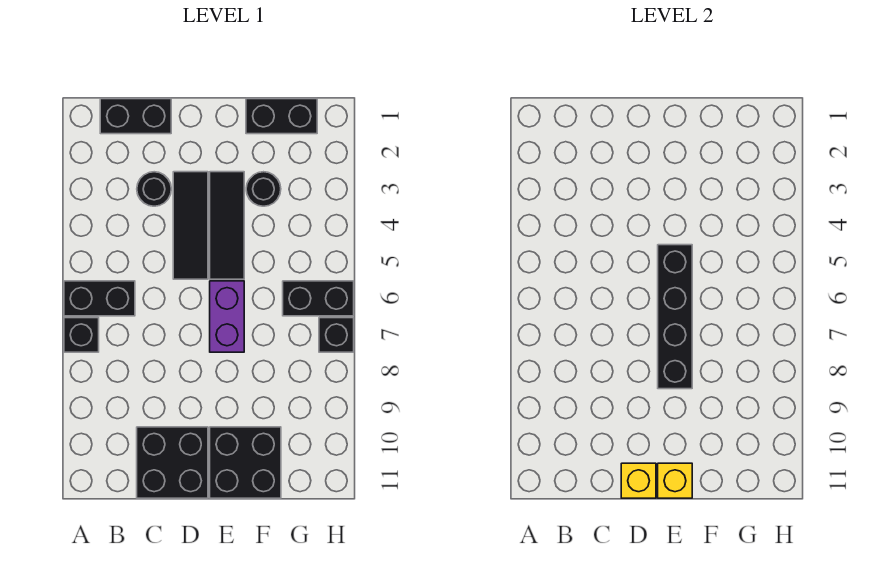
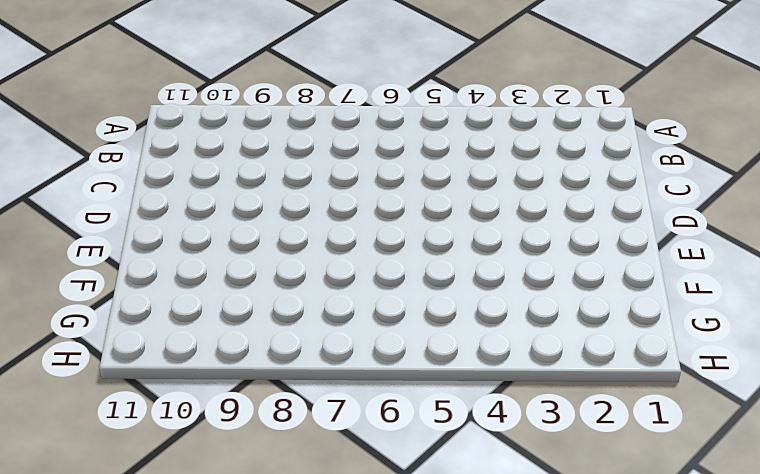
none -> black 1x2 brick [64,281,135,316]
none -> black 1x1 brick [64,318,99,352]
none -> black 1x2 brick [100,99,171,134]

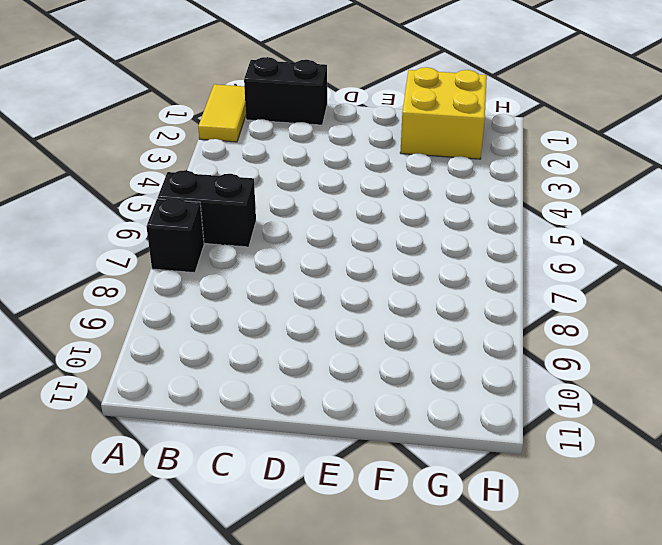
yellow 1x2 tile [198,84,246,142] -> none
yellow 2x2 brick [400,67,487,159] -> black 1x2 brick [246,99,317,134]
none -> black 1x1 round brick [137,172,171,206]
none -> black 2x2 brick [137,427,208,498]
none -> black 1x3 tile [173,172,208,279]

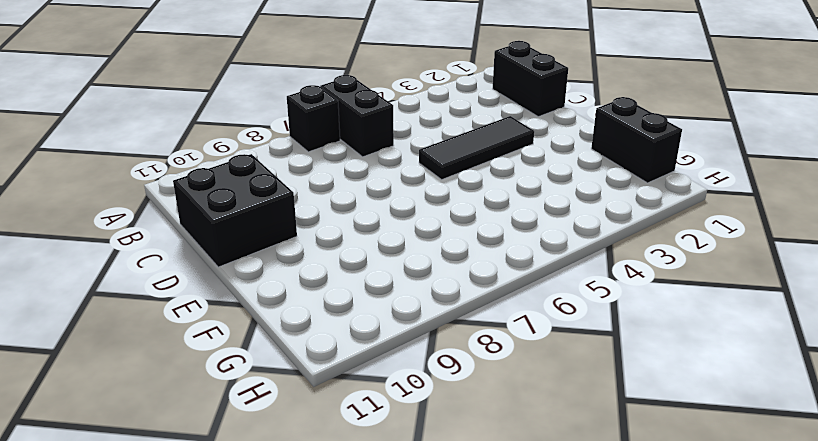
none -> black 1x1 round brick [137,172,171,206]
none -> black 1x3 tile [210,172,244,279]
none -> purple 1x2 brick [210,281,244,352]

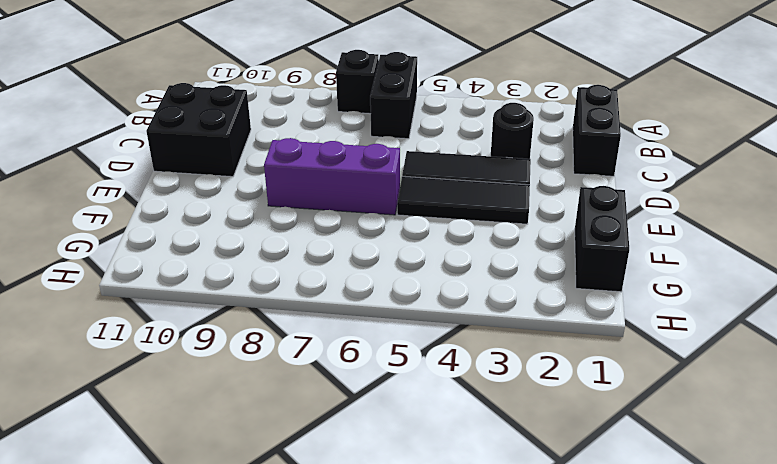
purple 1x3 brick [264,138,400,215] -> purple 1x2 brick [210,281,244,352]
none -> black 2x2 brick [210,427,281,498]
none -> black 1x1 round brick [246,172,281,206]
none -> black 1x2 brick [283,281,354,316]

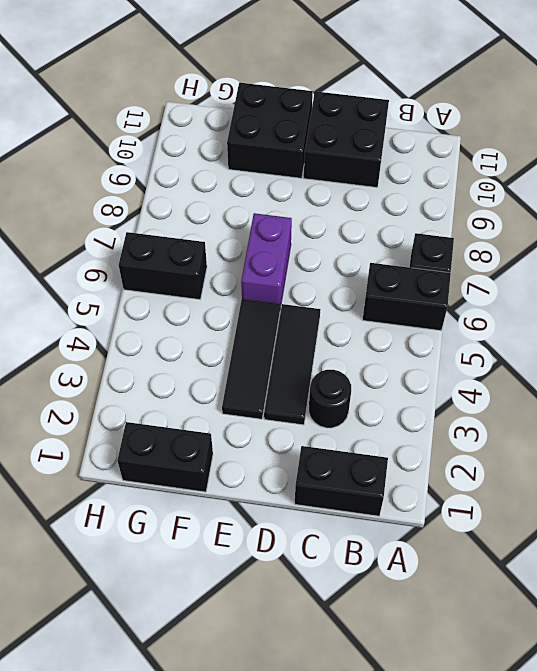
none -> black 1x1 round brick [246,172,281,206]
none -> black 1x1 brick [319,318,354,352]
none -> yellow 1x1 brick [621,463,656,498]

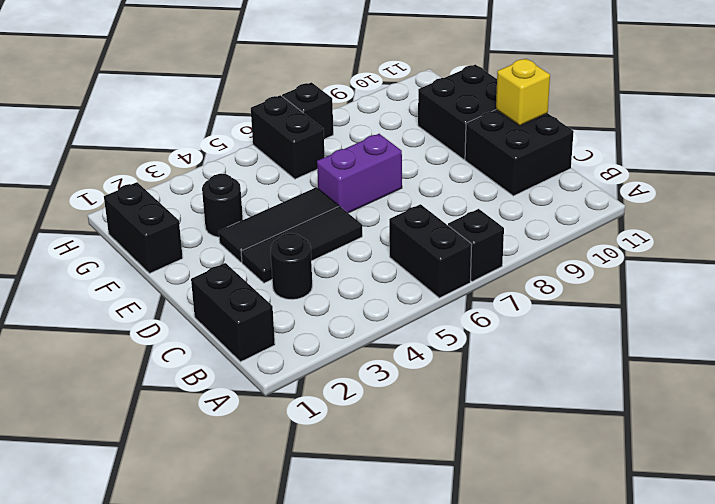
none -> black 1x4 brick [658,245,692,389]
none -> yellow 1x1 brick [658,463,692,498]

